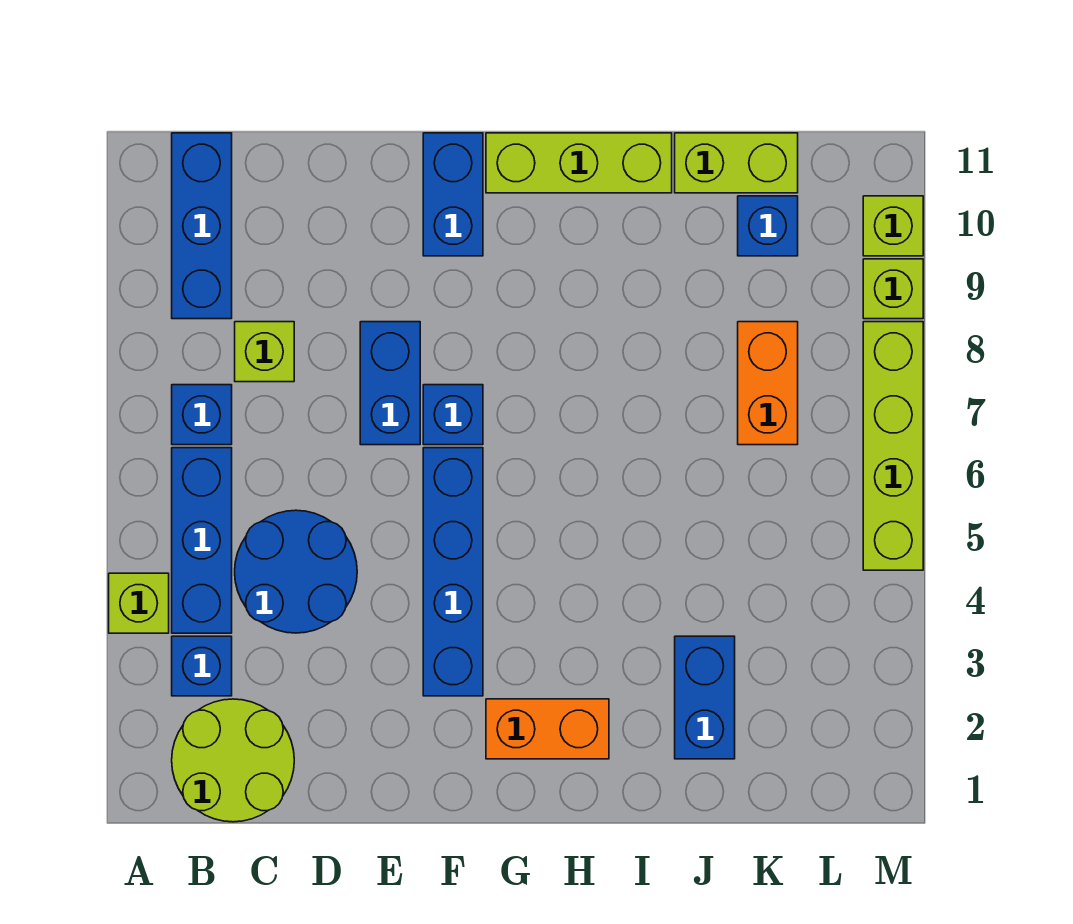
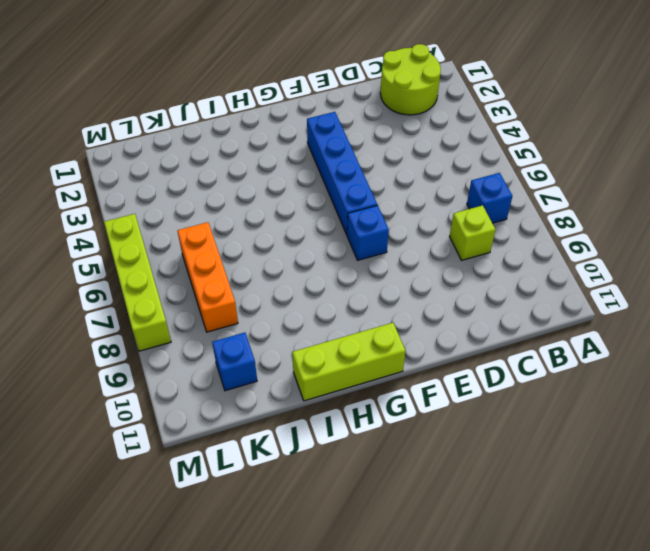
orange 1x3 brick [177,222,238,332] -> orange 1x2 brick [738,322,798,445]
none -> lime 1x1 brick [109,573,169,633]
none -> blue 1x1 brick [172,636,232,696]
none -> blue 1x3 brick [172,448,232,633]

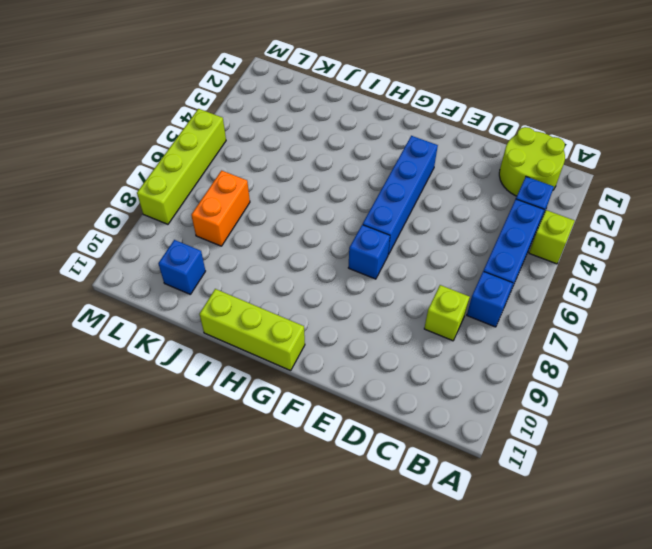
none -> blue 1x3 brick [172,133,232,319]
none -> blue 2x2 round brick [235,510,357,633]
none -> blue 1x2 brick [360,322,420,445]

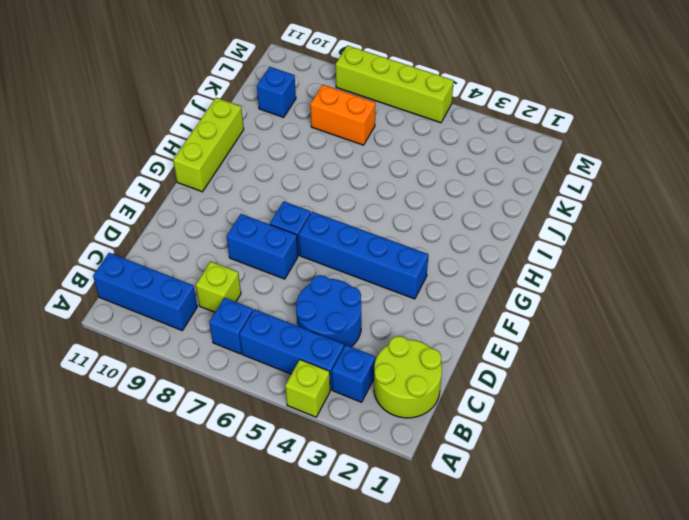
none -> blue 1x2 brick [423,133,483,256]
none -> orange 1x2 brick [486,699,609,759]
none -> blue 1x2 brick [675,636,735,759]

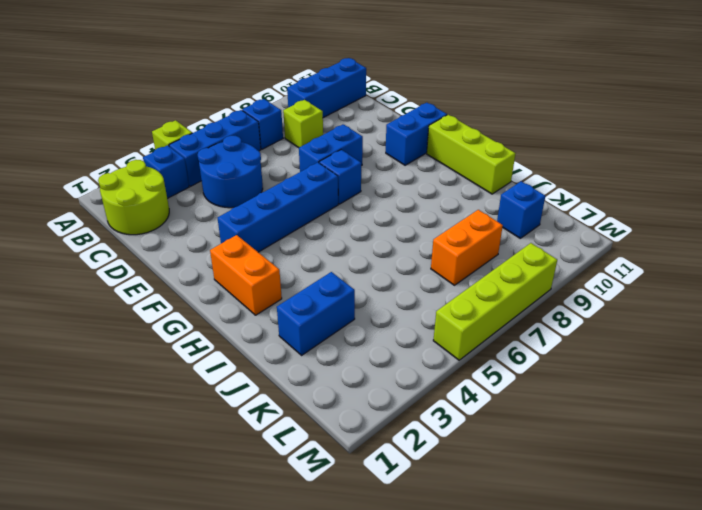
none -> lime 1x2 brick [675,133,798,193]
none -> lime 1x1 brick [863,259,923,319]
none -> lime 1x1 brick [863,196,923,256]

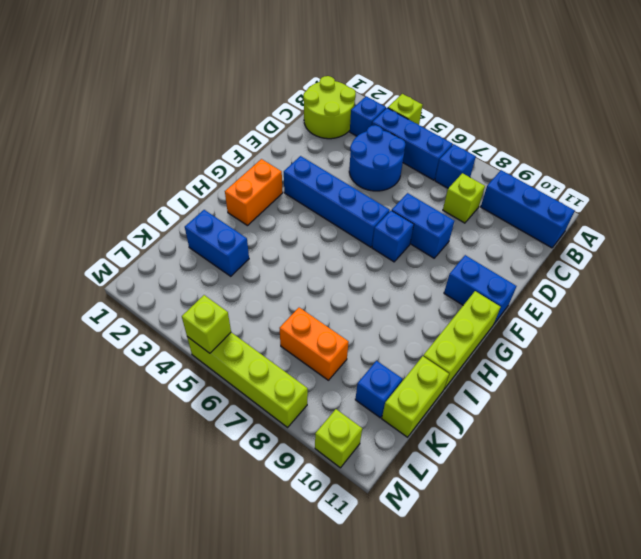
lime 1x1 brick [182,295,231,353] -> lime 1x1 brick moved to [863,259,923,319]

